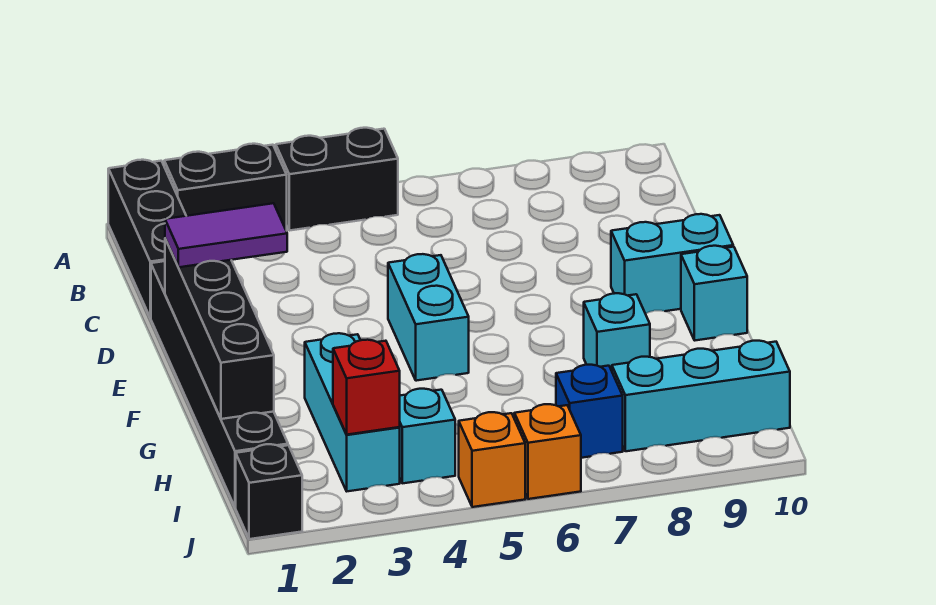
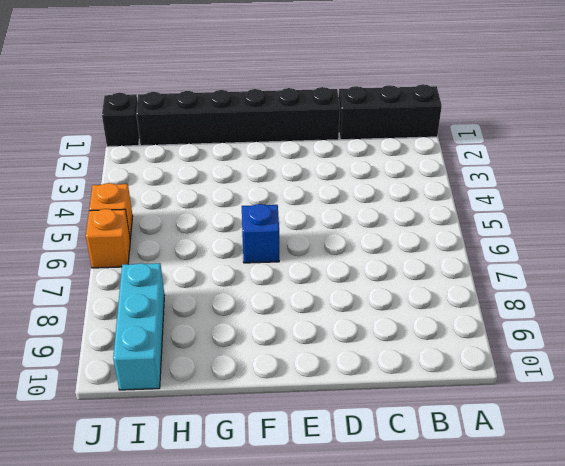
blue 1x1 brick [242,204,279,263] -> blue 1x1 brick moved to [556,365,623,458]
none -> black 1x2 brick [164,144,287,231]
none -> black 1x2 brick [276,128,398,231]
none -> cyan 1x2 brick [388,254,469,381]

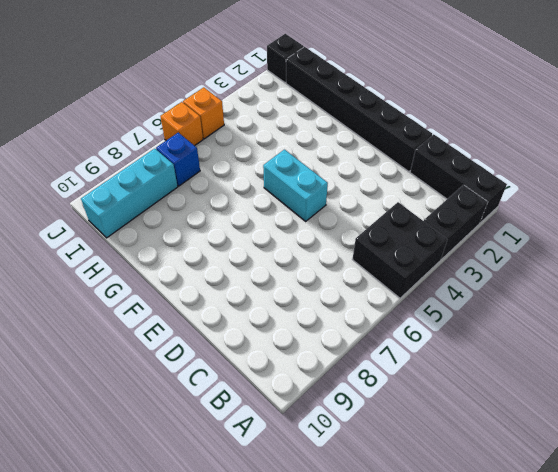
black 2x2 brick [352,202,448,298] -> black 1x2 brick [276,128,398,231]
none -> cyan 1x2 brick [611,214,733,314]
none -> cyan 1x1 brick [681,246,747,340]
none -> cyan 1x3 brick [305,333,400,491]

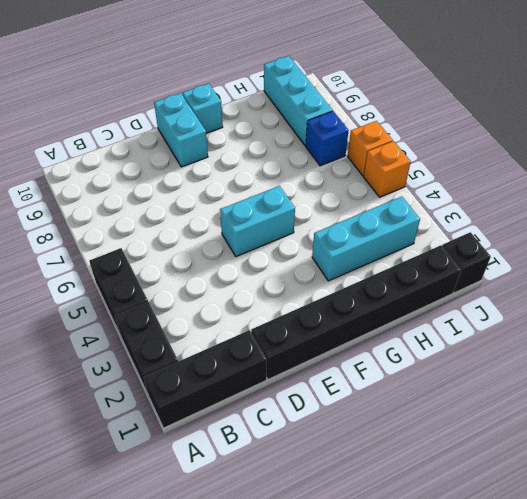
none -> cyan 1x1 brick [584,293,650,371]
none -> cyan 1x1 brick [399,389,455,483]
none -> black 1x4 brick [165,239,274,419]

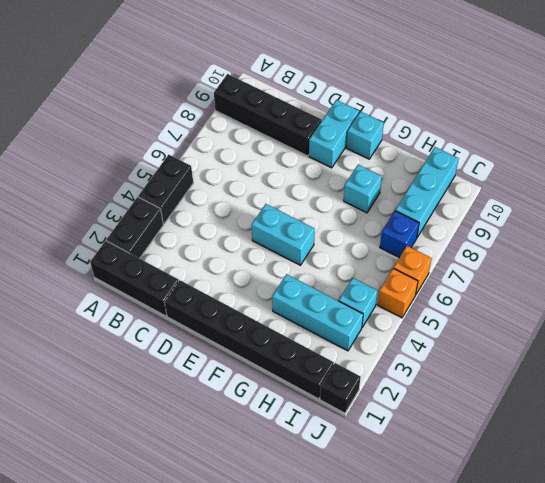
black 1x4 brick [214,74,321,156] -> black 1x4 brick moved to [165,239,274,419]
none -> red 1x1 brick [333,340,400,435]
none -> purple 1x2 tile [165,203,287,267]

